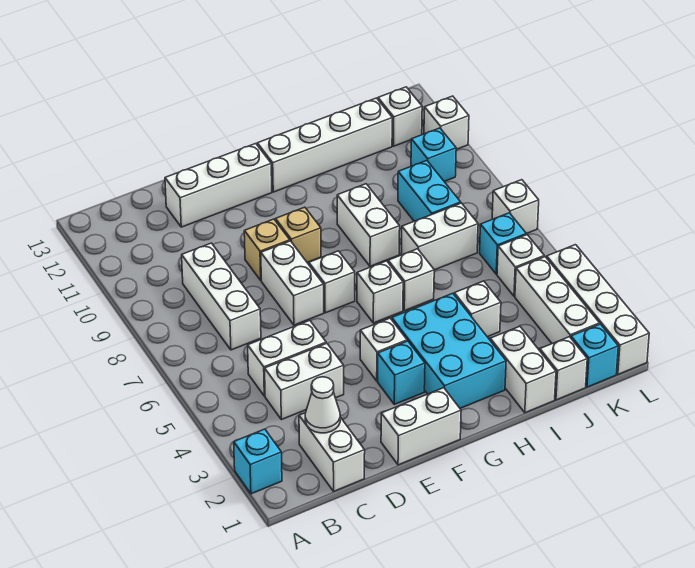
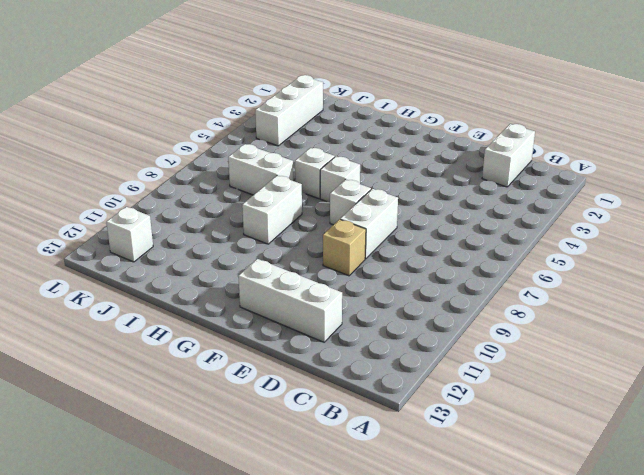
none -> cyan 1x1 brick [234,429,282,494]
none -> white 1x2 brick [265,343,344,420]
none -> white 1x2 brick [248,320,326,396]
none -> white 1x3 brick [182,243,261,350]

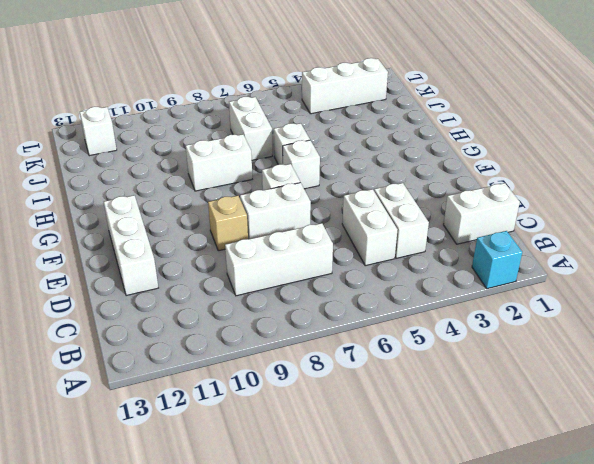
none -> white 1x2 brick [381,388,461,465]
none -> cyan 1x1 brick [378,341,425,404]
none -> white 1x1 brick [360,318,407,381]
none -> tan 1x1 brick [276,207,321,263]

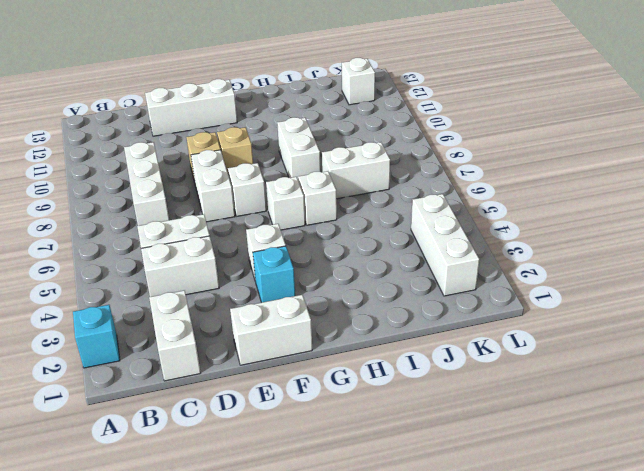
none -> cyan 2x3 brick [392,293,506,408]
none -> white 1x4 brick [257,98,392,192]
none -> white 1x2 brick [490,326,556,413]
none -> white 1x1 brick [454,281,501,337]

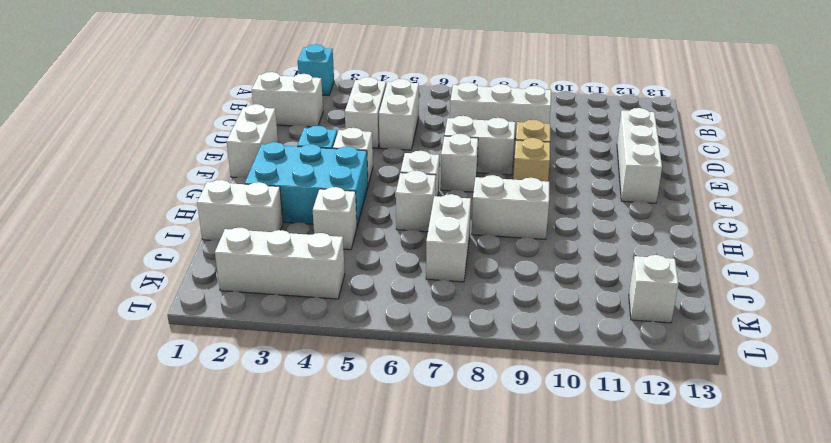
none -> white 1x4 brick [257,98,392,192]
none -> white 1x1 brick [540,337,587,400]
none -> cyan 1x2 brick [398,161,461,221]
none -> cyan 1x1 brick [571,324,618,387]

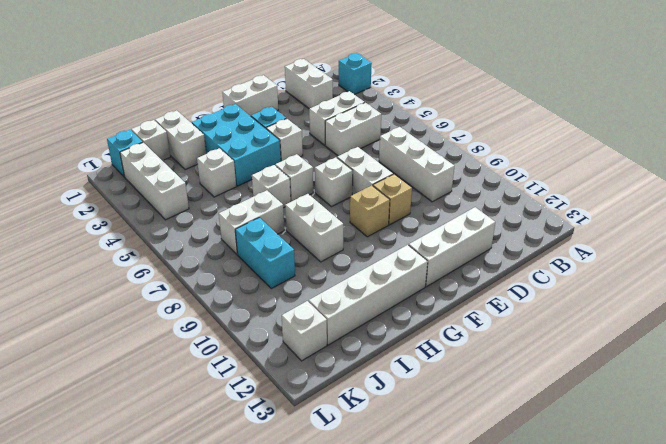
none -> white 1x1 brick [497,235,544,296]
none -> cyan 1x1 brick [480,213,526,274]
none -> cyan 1x1 brick [411,128,456,181]
none -> white 1x4 brick [547,245,649,374]

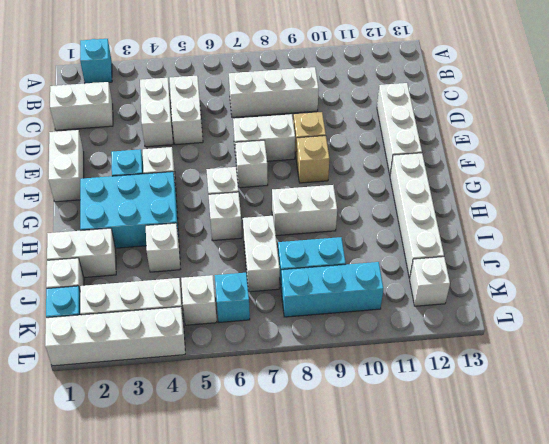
cyan 1x3 brick [281,262,383,317] -> cyan 1x1 brick [411,128,456,181]
none -> white 1x1 brick [492,180,539,234]
none -> white 1x1 brick [424,96,469,149]
none -> white 1x1 cone [305,377,340,433]

